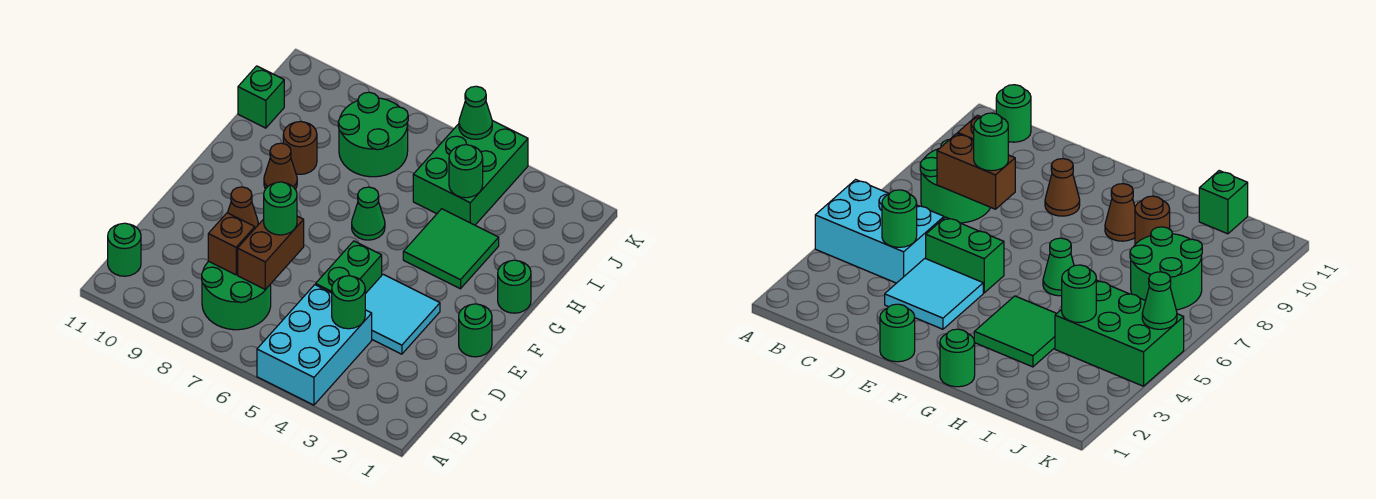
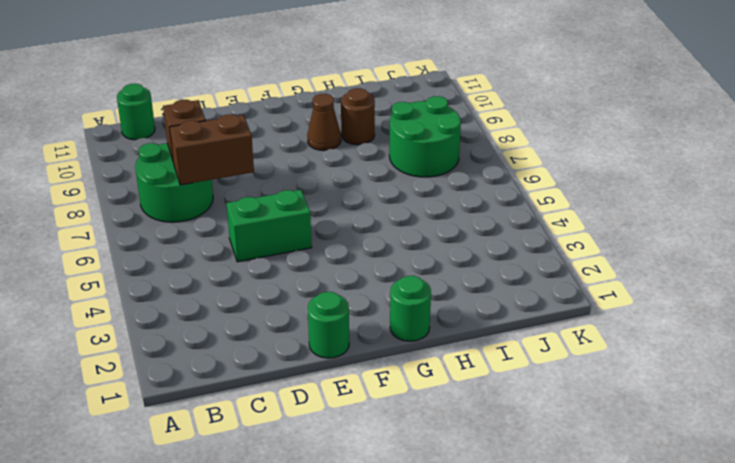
none -> cyan 2x3 brick [257,285,372,405]
none -> cyan 2x2 tile [365,274,440,354]
none -> brown 1x1 cone [228,187,258,228]

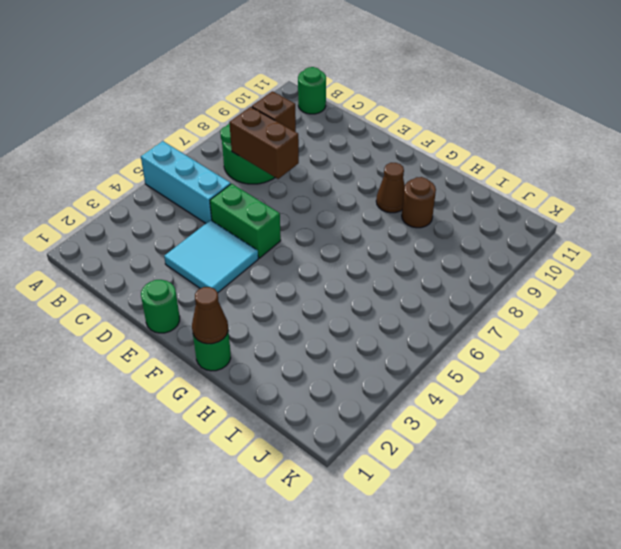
cyan 1x3 brick [141,141,231,223] -> cyan 2x3 brick [257,285,372,405]
brown 1x1 cone [192,287,228,344] -> brown 1x1 cone moved to [228,187,258,228]
none -> green 2x2 tile [403,209,499,289]
none -> green 1x1 cone [352,187,385,240]
none -> green 2x3 brick [413,121,528,225]

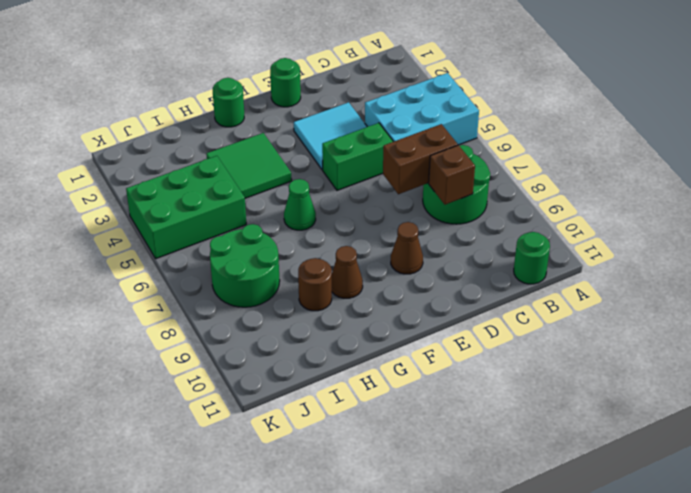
none -> green 1x1 brick [238,66,284,128]
none -> green 1x1 round brick [332,276,365,329]
none -> green 1x1 round brick [449,145,483,198]

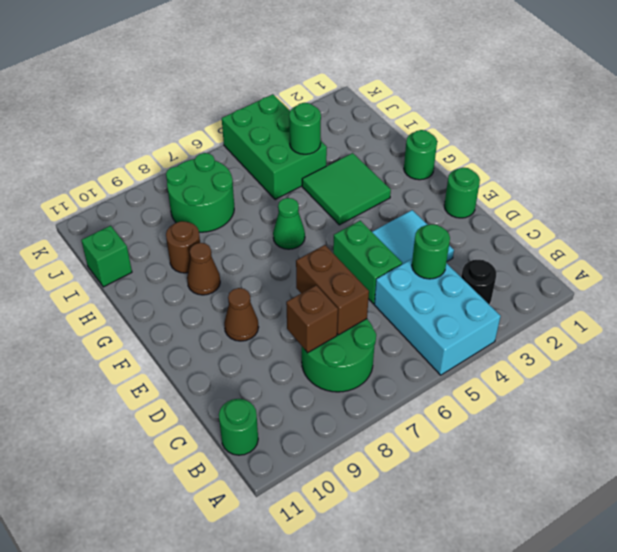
black 1x1 round brick [461,260,496,305] -> none
none -> green 1x1 cone [459,86,492,139]
none -> green 1x1 round brick [264,182,297,235]

